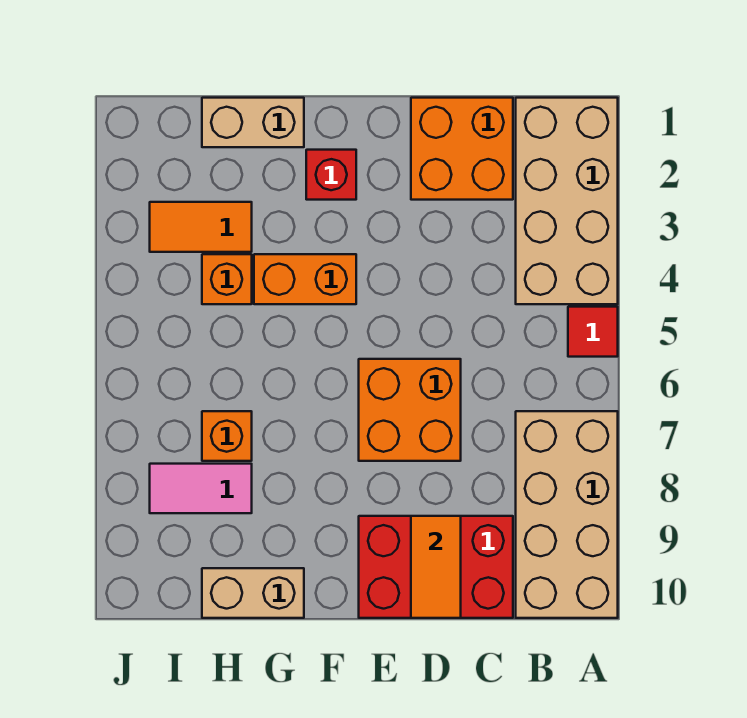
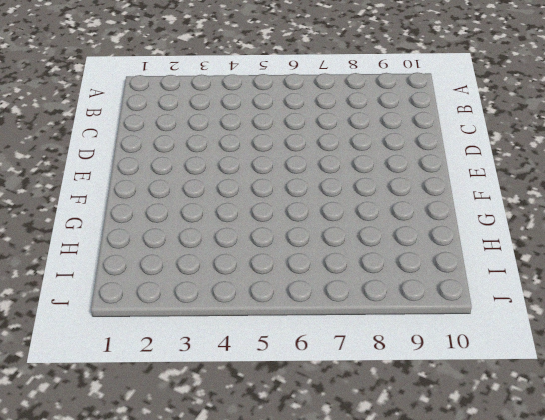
none -> tan 2x4 brick [516,98,618,304]
none -> red 1x1 tile [568,307,618,357]
none -> tan 2x4 brick [516,411,618,618]

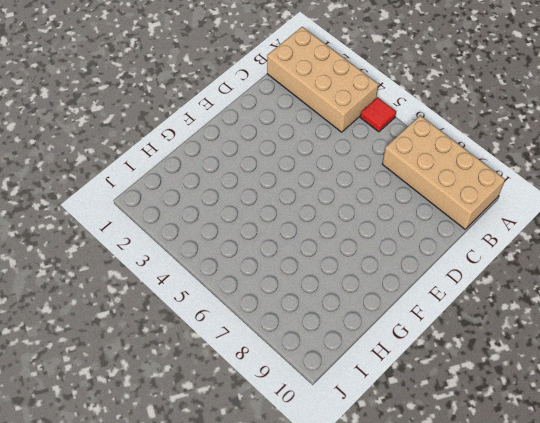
none -> orange 2x2 brick [411,98,513,200]
none -> red 2x3 brick [359,516,513,618]
none -> orange 2x2 brick [359,359,461,461]

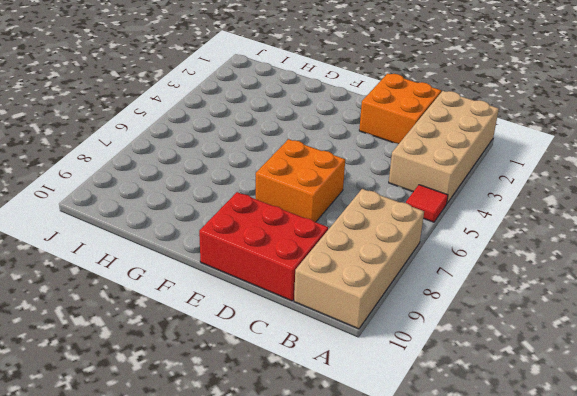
none -> red 1x1 brick [306,150,356,200]
none -> orange 1x2 brick [254,254,356,304]
none -> tan 1x2 brick [202,98,304,147]

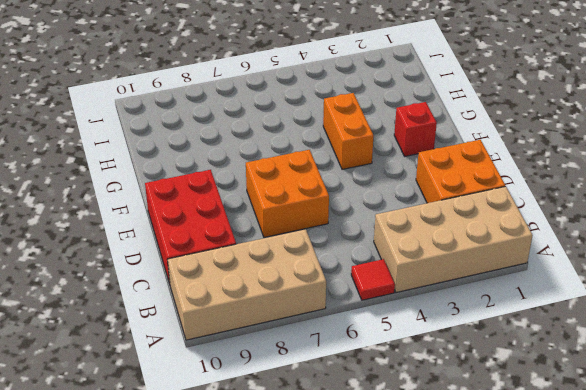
none -> tan 1x2 brick [202,98,304,147]
none -> tan 1x2 brick [202,568,304,618]
none -> orange 1x2 tile [150,202,252,252]

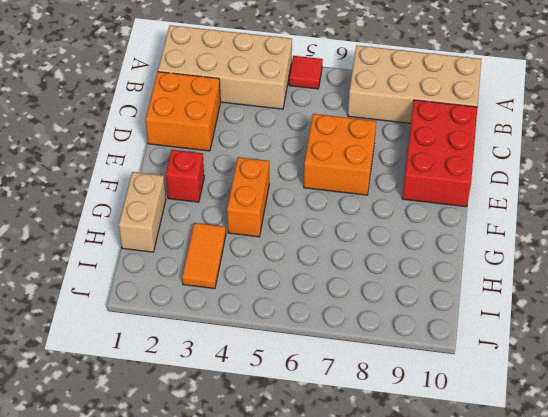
none -> tan 1x2 brick [202,568,304,618]
none -> orange 1x1 brick [202,254,252,304]
none -> orange 1x1 brick [202,411,252,461]

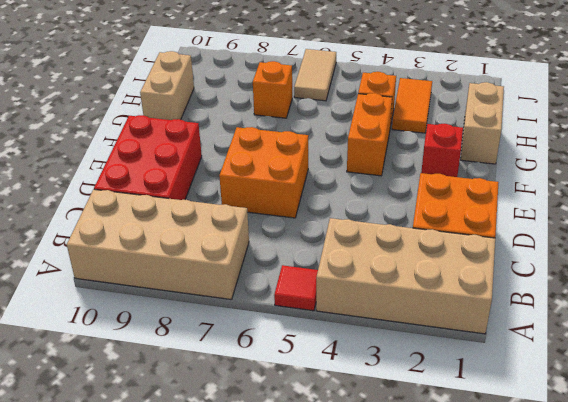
tan 1x2 tile [294,49,336,101] -> none
none -> pink 1x2 tile [150,464,252,513]
none -> orange 1x2 tile [411,516,461,618]

